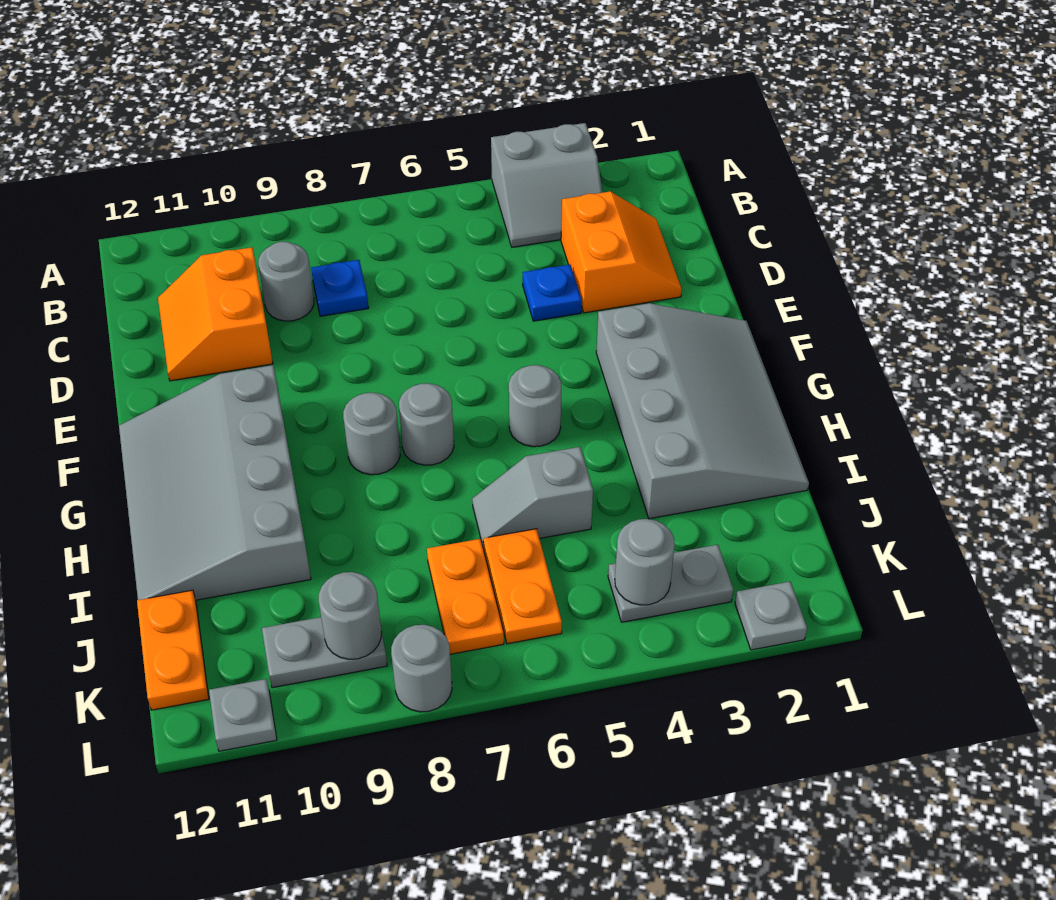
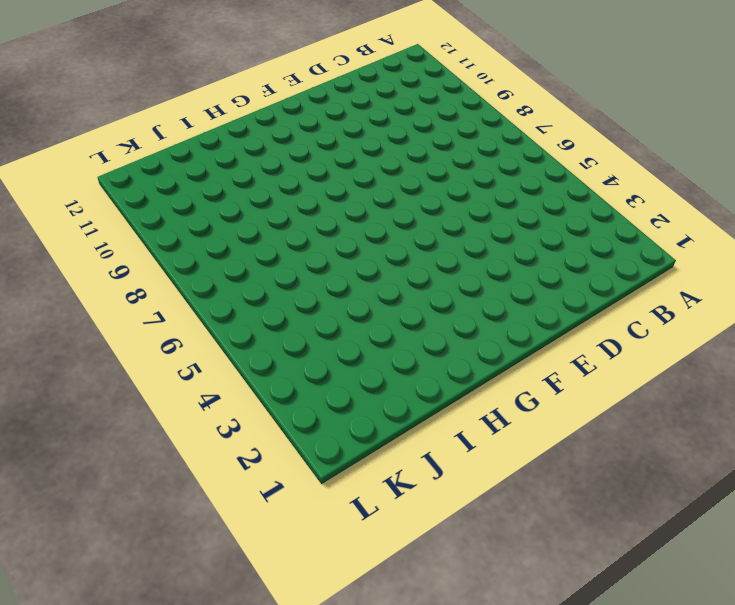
none -> grey 2x2 slope [491,123,602,247]
none -> orange 2x2 slope [561,191,682,313]
none -> blue 1x1 plate [311,260,369,316]

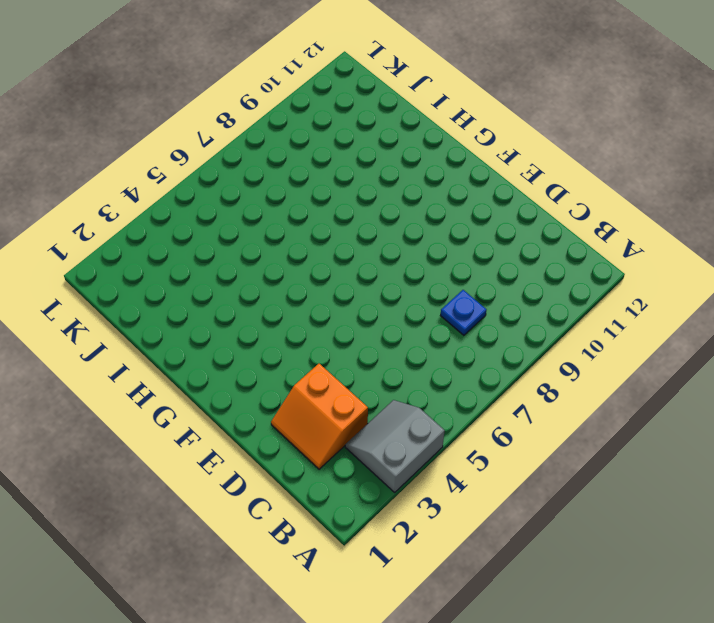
none -> grey 1x1 round brick [258,242,314,321]
none -> orange 2x2 slope [158,247,273,381]
none -> blue 1x1 plate [523,265,582,321]

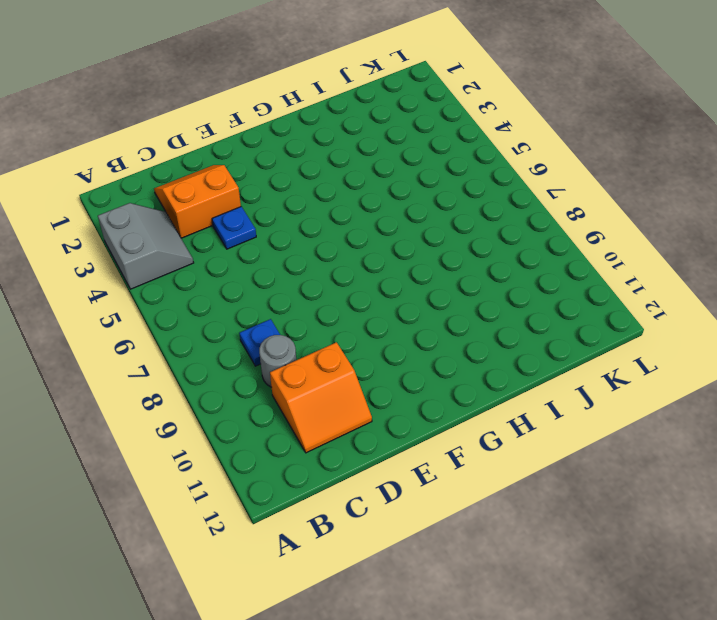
none -> grey 3x4 slope [596,303,809,519]
none -> grey 3x4 slope [119,365,311,600]
none -> grey 1x1 round brick [509,365,561,447]

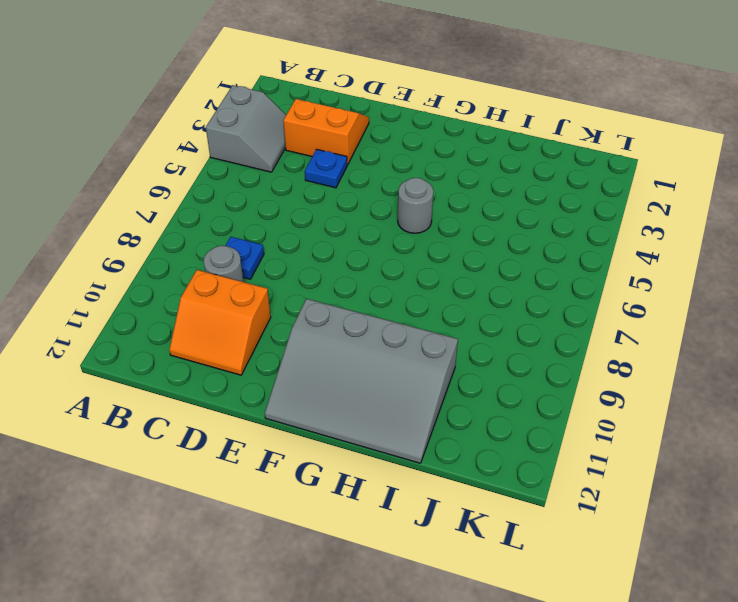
none -> grey 3x4 slope [596,303,809,519]
none -> grey 1x1 round brick [399,383,454,465]
none -> grey 1x1 round brick [343,393,400,475]

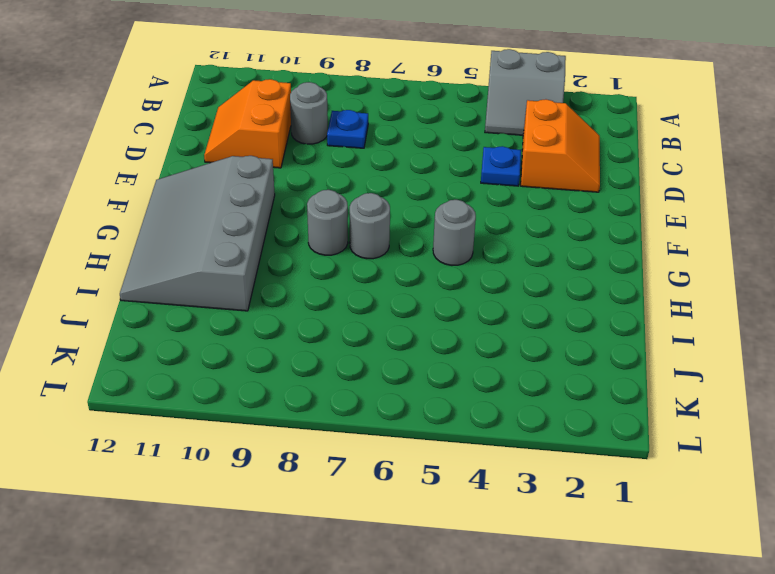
none -> grey 3x4 slope [596,303,809,519]
none -> grey 1x2 slope [472,447,593,548]
none -> orange 1x2 plate [483,529,562,644]

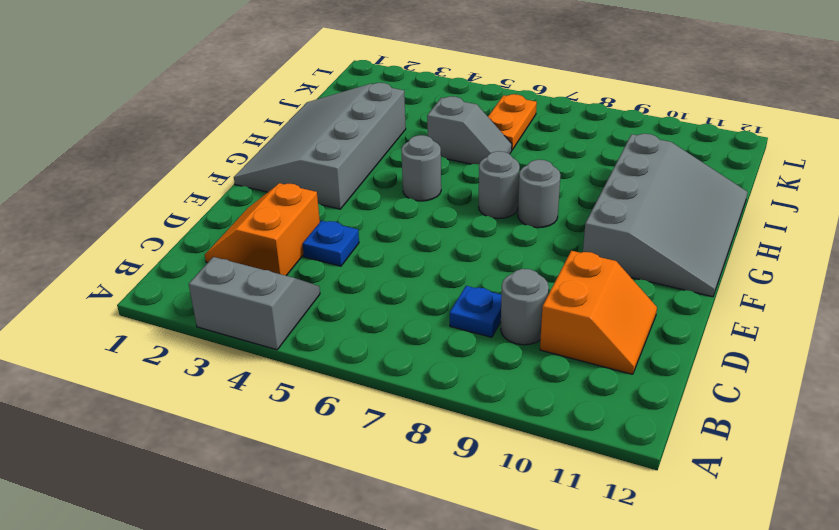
none -> orange 1x2 plate [427,539,504,654]
none -> orange 1x2 plate [137,590,209,710]
none -> grey 1x2 plate [608,545,733,622]

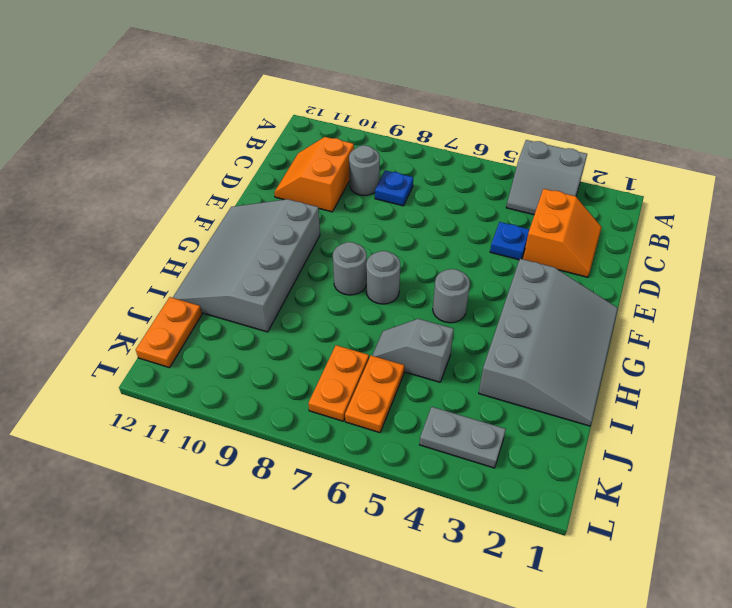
none -> grey 1x2 plate [262,617,387,688]
none -> grey 1x1 plate [735,582,807,650]
none -> grey 1x1 round brick [391,625,452,712]

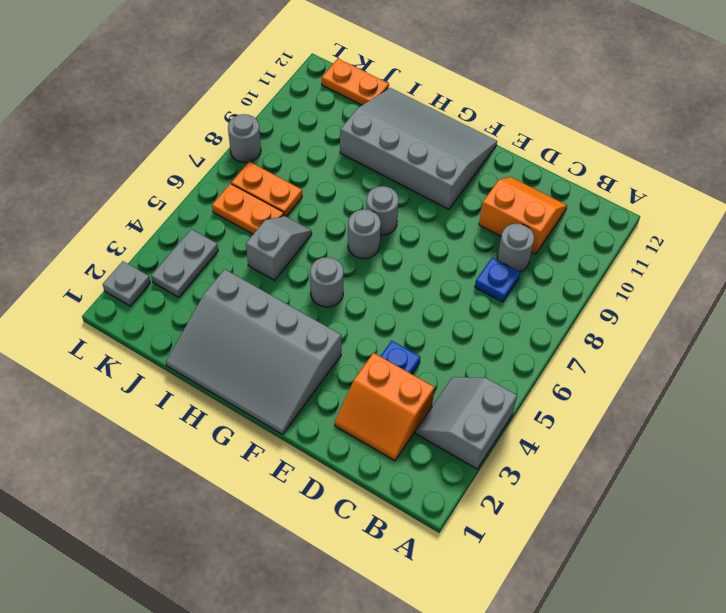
none -> grey 1x2 plate [262,617,387,688]
none -> grey 1x1 plate [209,679,277,751]
none -> grey 1x1 round brick [615,519,675,605]

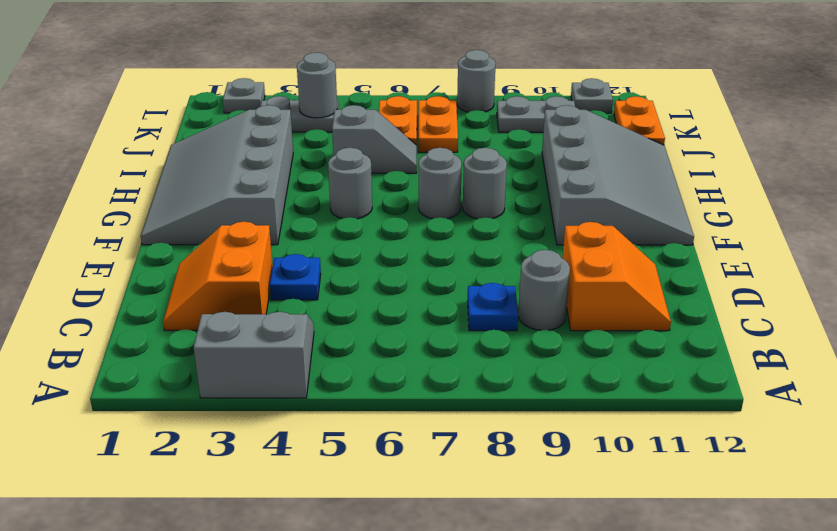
none -> grey 1x1 round brick [319,572,381,659]

